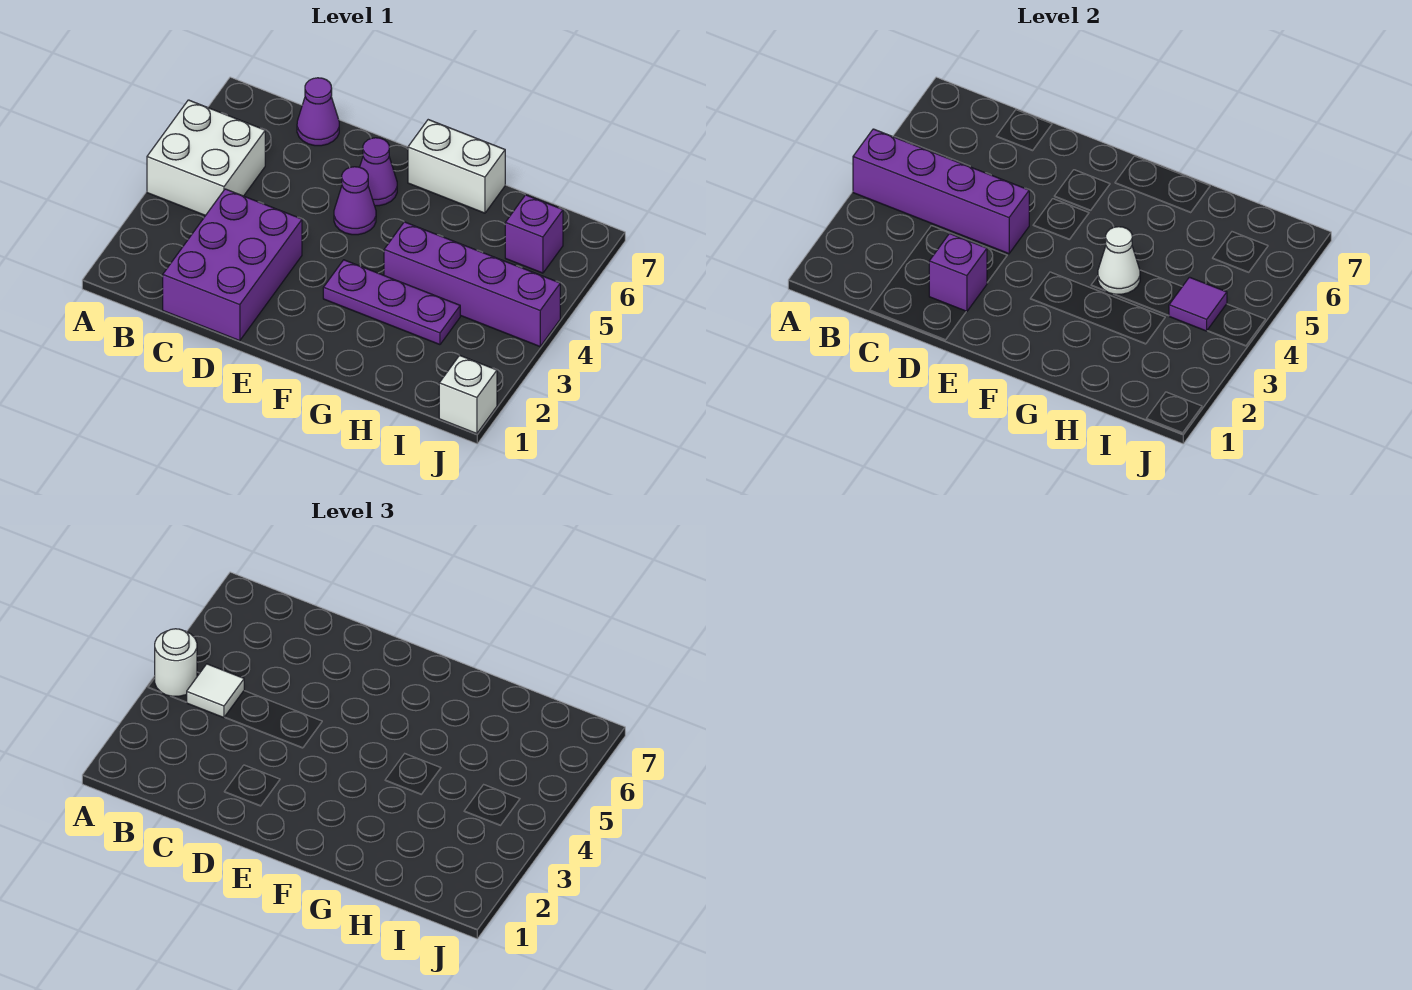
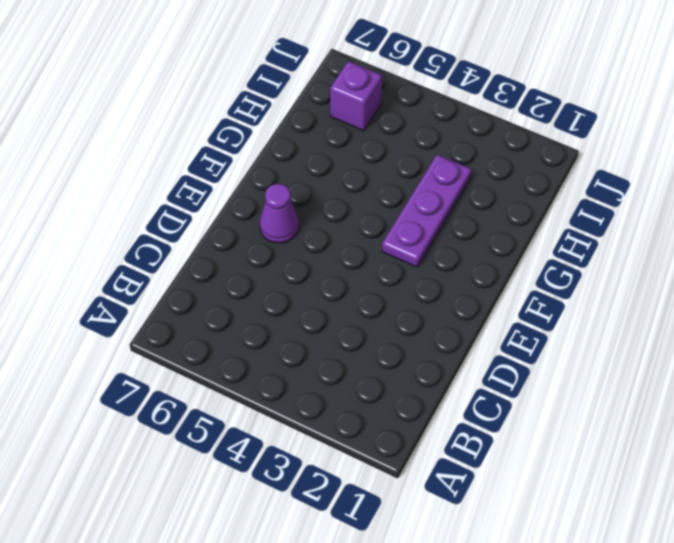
none -> white 2x2 brick [147,100,265,216]
none -> purple 2x3 brick [163,189,302,341]
none -> purple 1x1 cone [297,78,339,146]

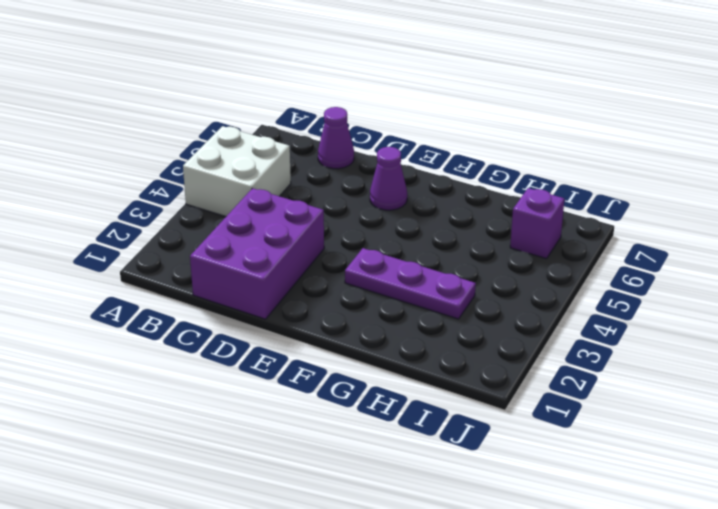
none -> purple 1x1 cone [334,167,376,235]
none -> white 1x2 brick [408,120,505,213]
none -> purple 1x4 brick [384,222,560,347]

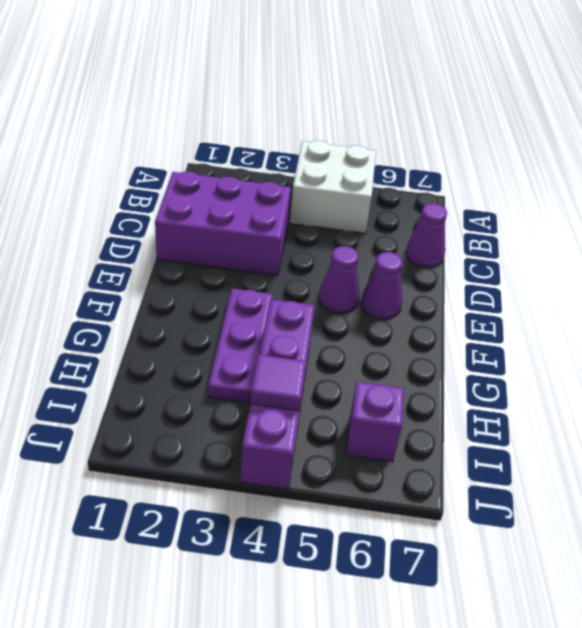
none -> white 1x2 brick [408,120,505,213]
none -> white 1x1 brick [439,355,497,434]
none -> purple 1x4 brick [853,129,1029,254]

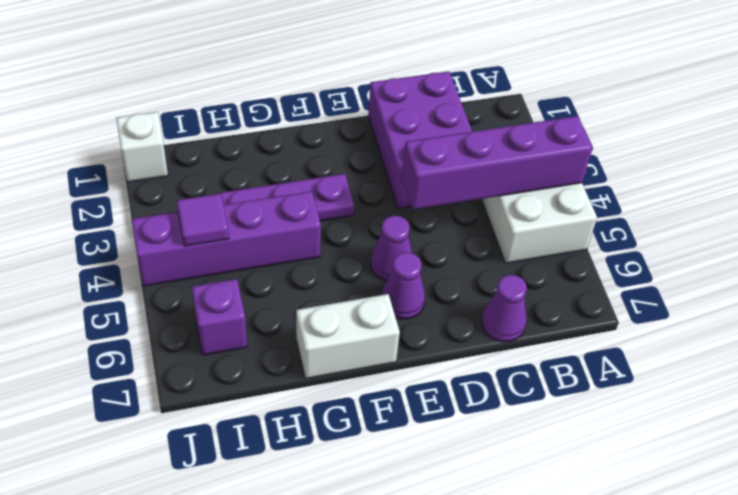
none -> purple 1x1 brick [929,233,987,312]
none -> white 1x1 cone [1098,227,1140,294]
none -> white 1x1 round brick [155,629,197,696]

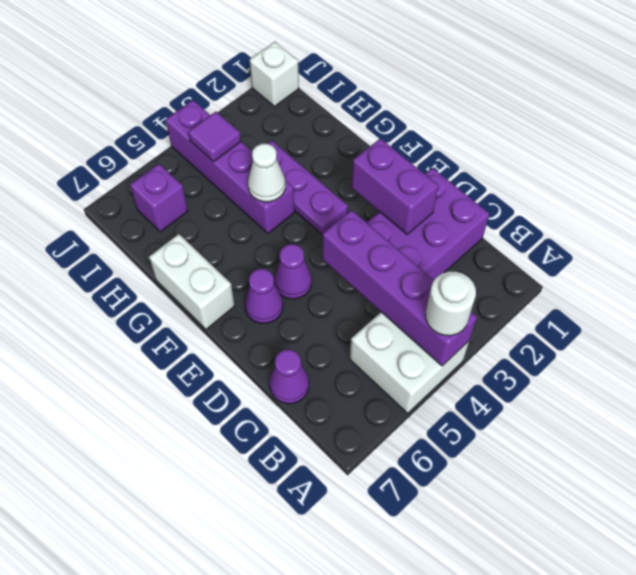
purple 1x2 brick [352,138,438,234] -> purple 1x1 brick [929,233,987,312]
none -> white 1x1 tile [186,664,244,718]

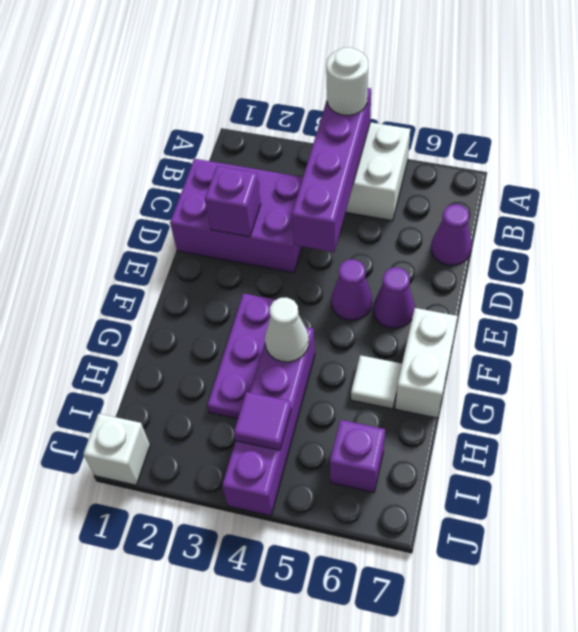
white 1x1 tile [351,355,402,409] -> white 1x1 tile moved to [186,664,244,718]

